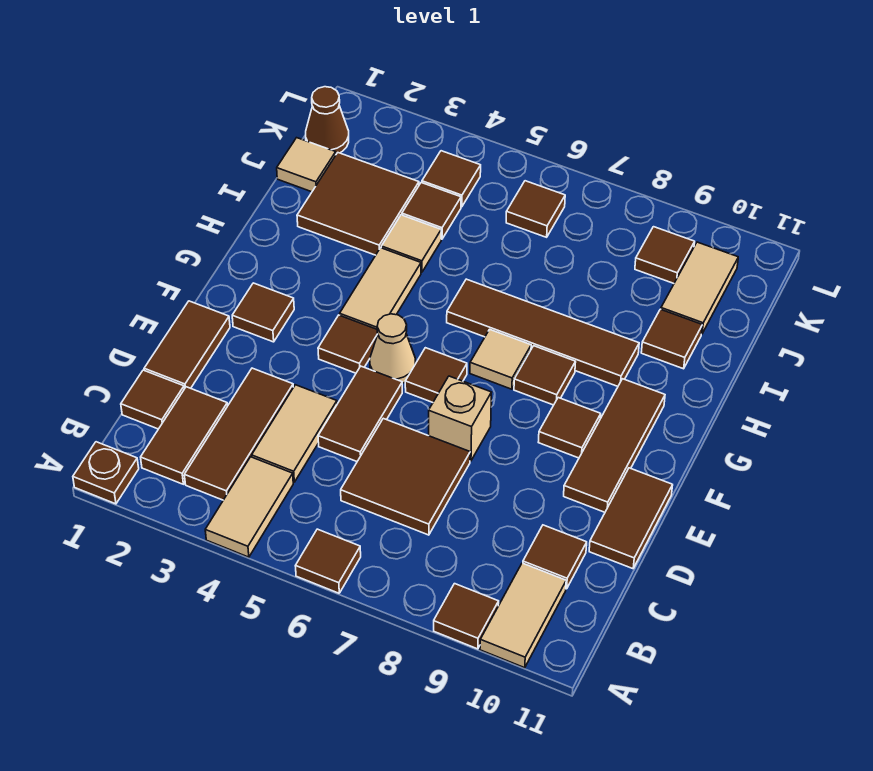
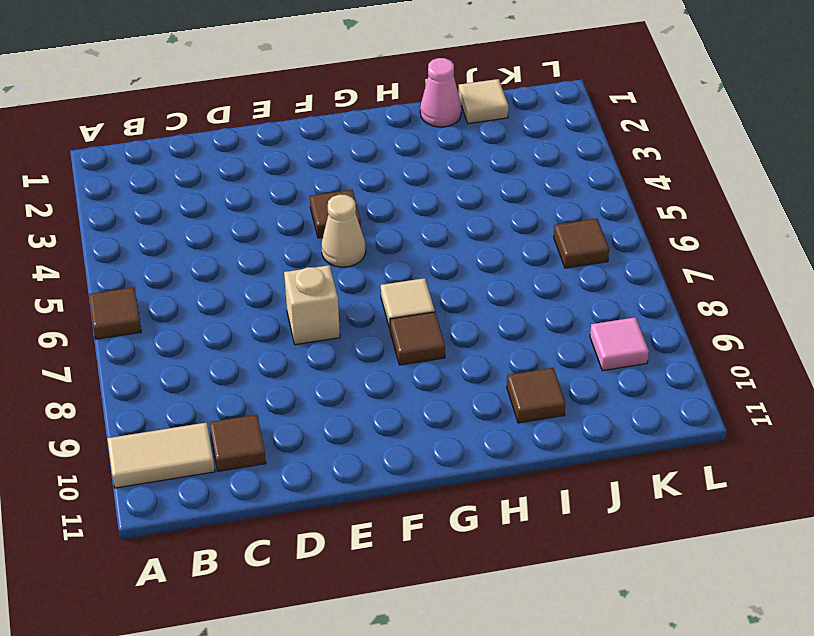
pink 1x1 cone [420,58,462,127] -> none
pink 1x1 tile [590,317,649,371] -> brown 1x1 tile [635,227,695,283]
none -> brown 1x1 plate [73,442,139,504]
none -> tan 1x2 tile [205,457,293,557]
none -> brown 1x1 tile [434,584,499,649]
none -> brown 1x2 tile [141,387,228,484]

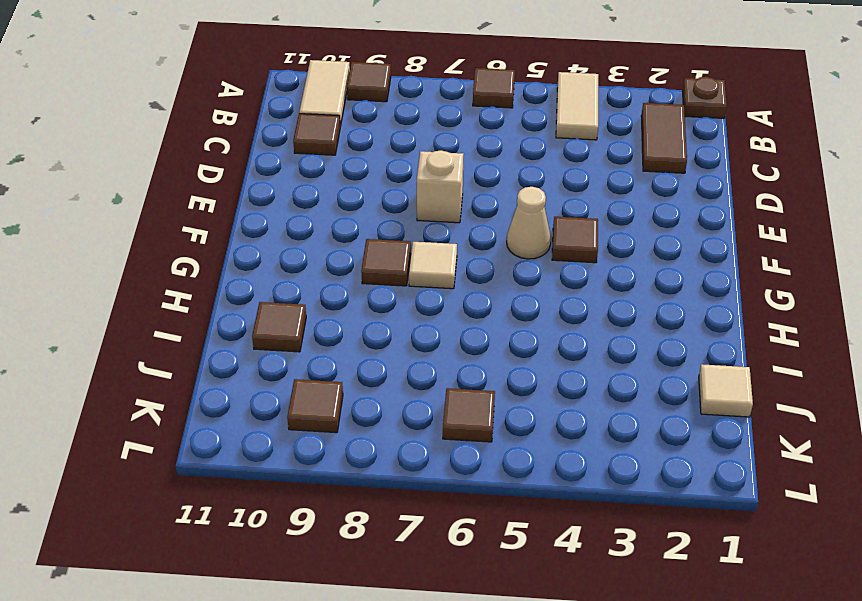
none -> brown 1x3 tile [184,368,293,500]
none -> brown 1x1 tile [121,370,184,429]
none -> tan 1x2 tile [252,385,337,482]
none -> brown 2x2 tile [341,418,470,535]

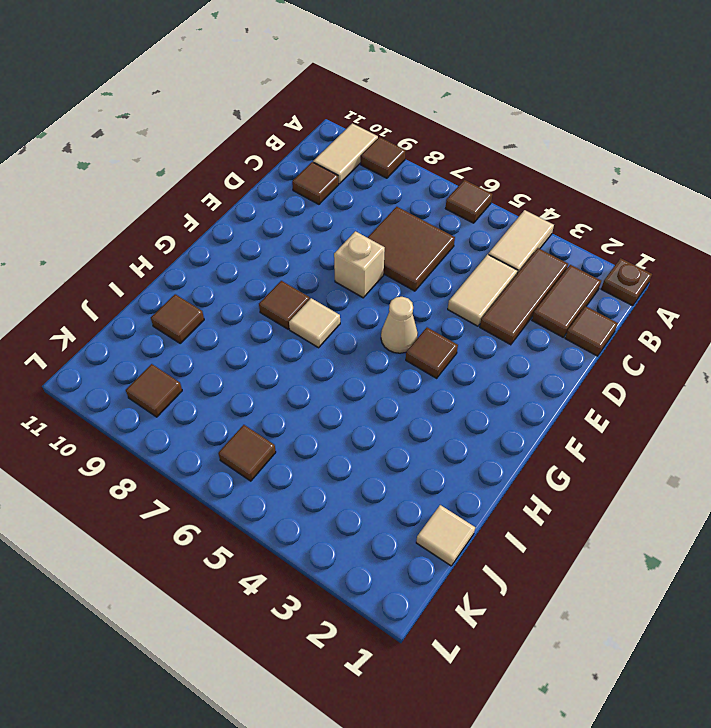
none -> brown 1x2 tile [144,301,230,389]
none -> brown 1x2 tile [318,366,402,461]
none -> brown 1x2 tile [589,468,673,569]
none -> brown 1x3 tile [564,379,665,512]

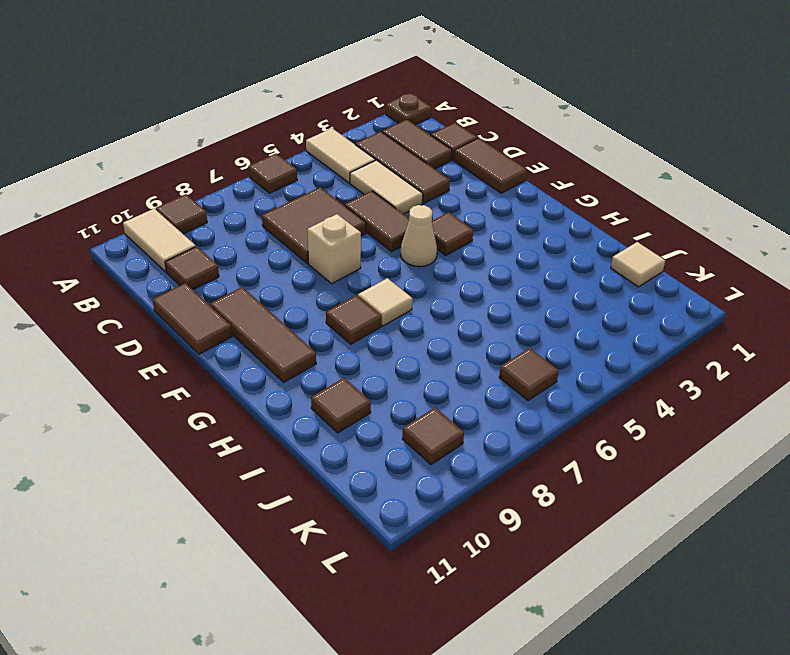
none -> brown 1x1 tile [232,283,294,342]
none -> brown 1x1 tile [405,348,467,402]
none -> brown 1x1 tile [538,398,601,458]
none -> tan 1x2 tile [340,248,421,329]

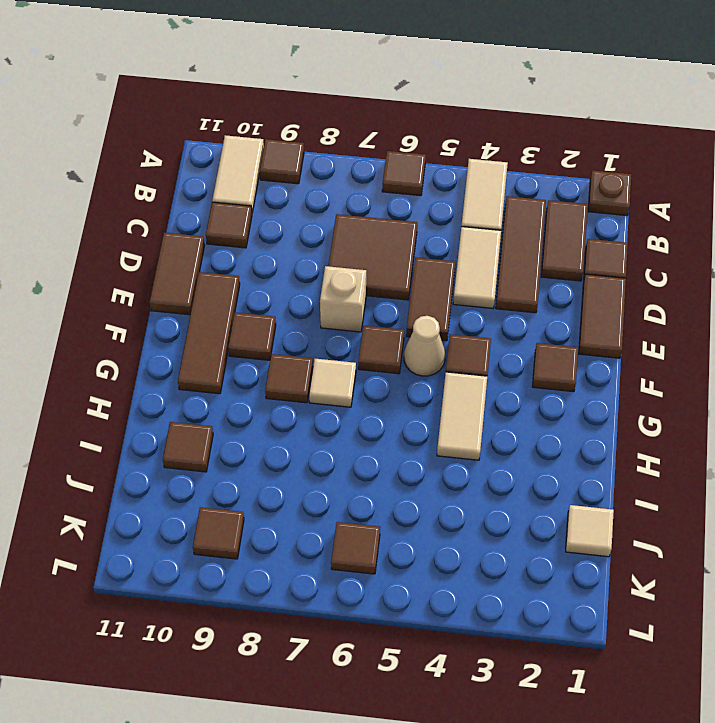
none -> brown 1x4 tile [447,279,639,386]
none -> brown 2x2 tile [297,153,419,255]
none -> tan 1x1 tile [381,215,441,272]
none -> brown 1x1 tile [402,183,461,239]

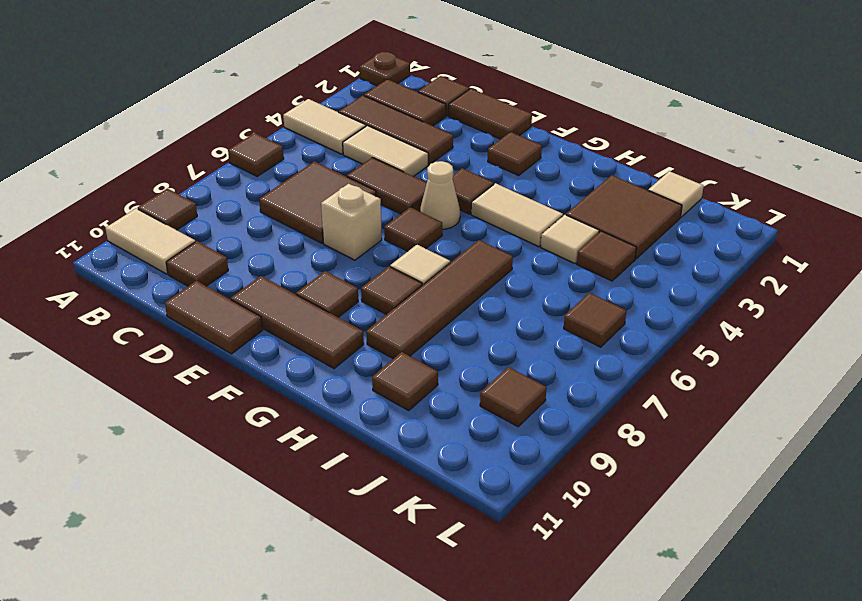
none -> tan 1x2 tile [661,242,738,334]
none -> brown 1x1 cone [306,87,349,154]
none -> brown 1x1 tile [422,151,481,207]

